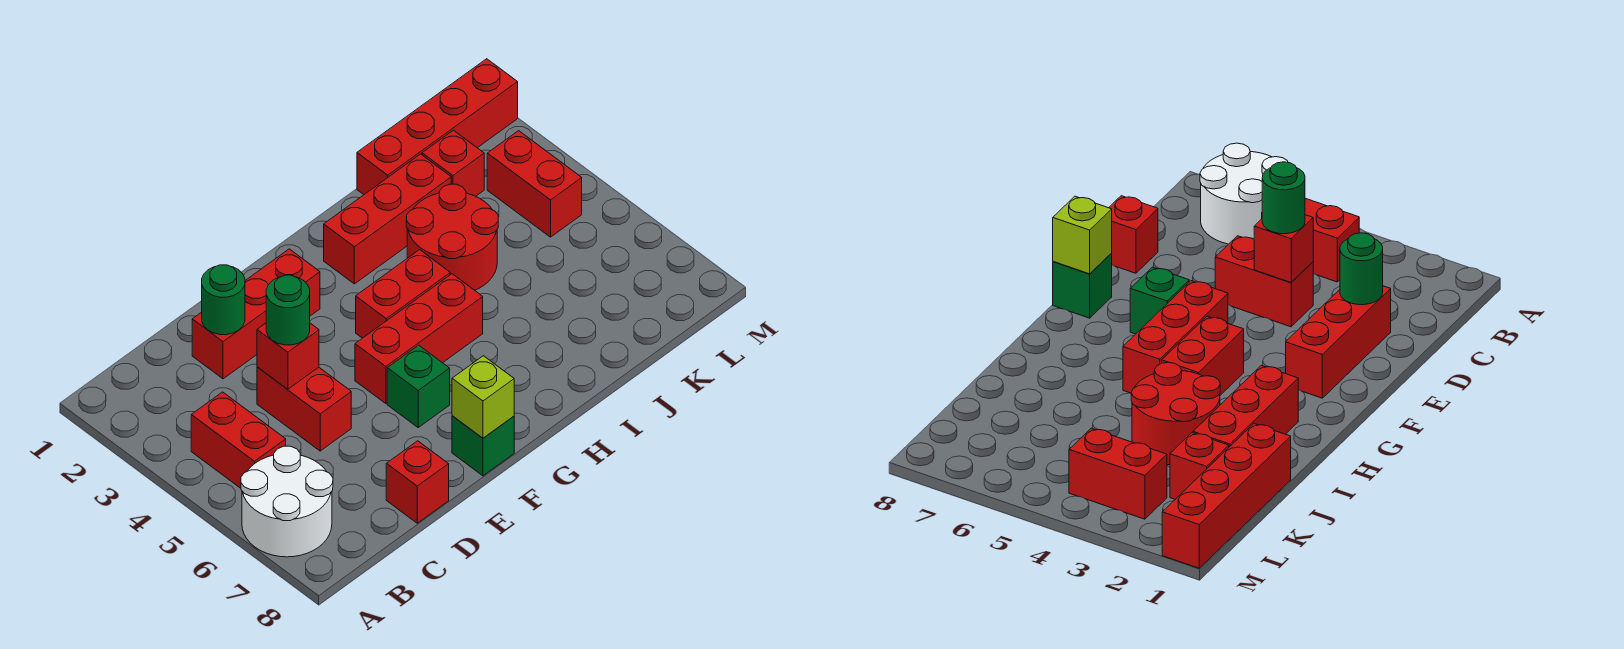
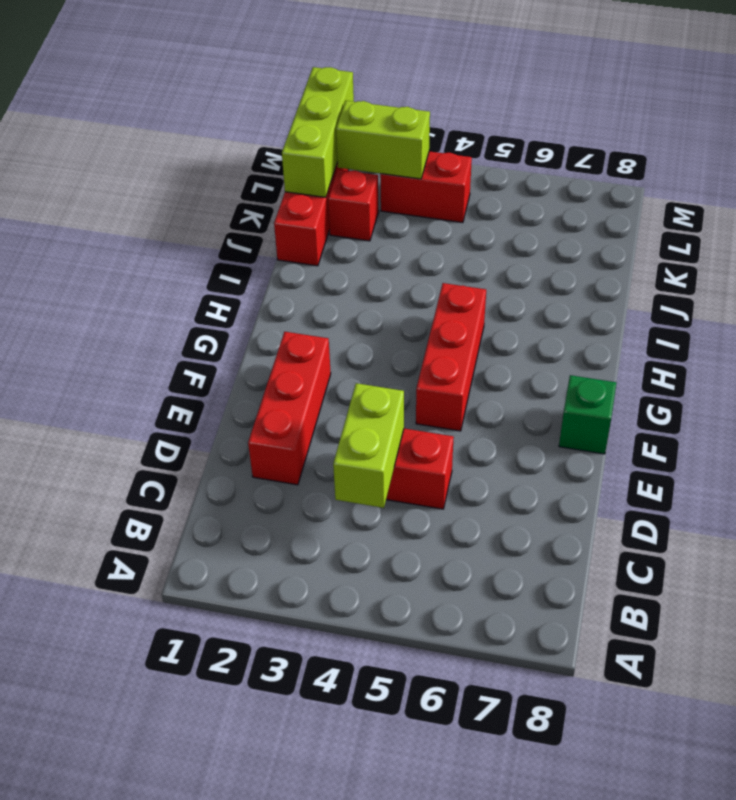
lime 1x2 brick [333,383,404,508] -> red 1x1 brick [257,323,319,389]
lime 1x3 brick [282,67,354,197] -> none
lime 1x2 brick [336,101,430,179] -> none
none -> white 2x2 round brick [241,446,333,557]
none -> red 1x2 brick [191,392,286,488]
none -> red 1x1 brick [386,441,449,523]

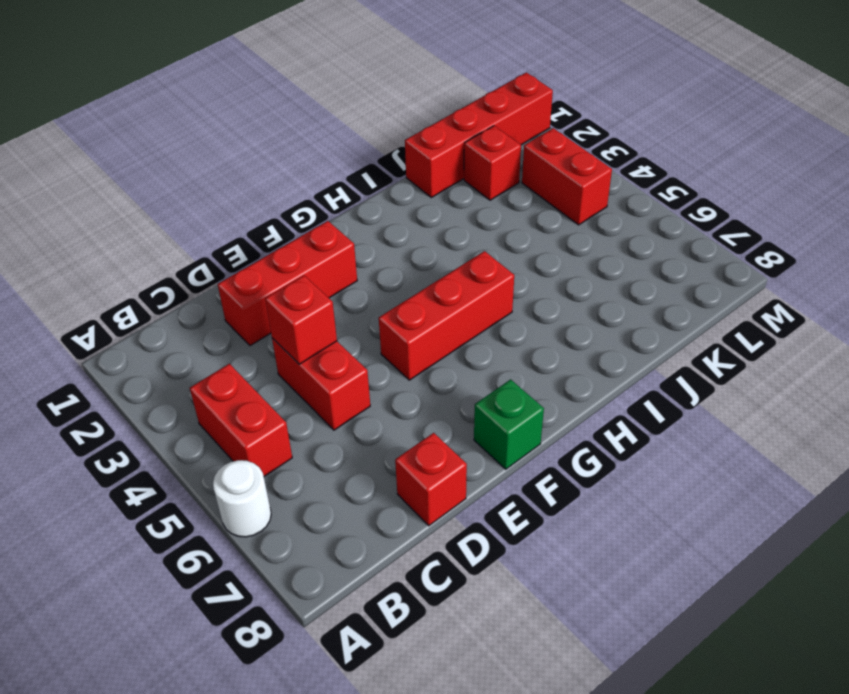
white 1x1 round brick [213,460,271,537] -> white 2x2 round brick [241,446,333,557]
none -> green 1x1 brick [387,345,450,427]
none -> red 1x2 brick [356,250,450,338]
none -> red 1x3 brick [324,154,451,284]

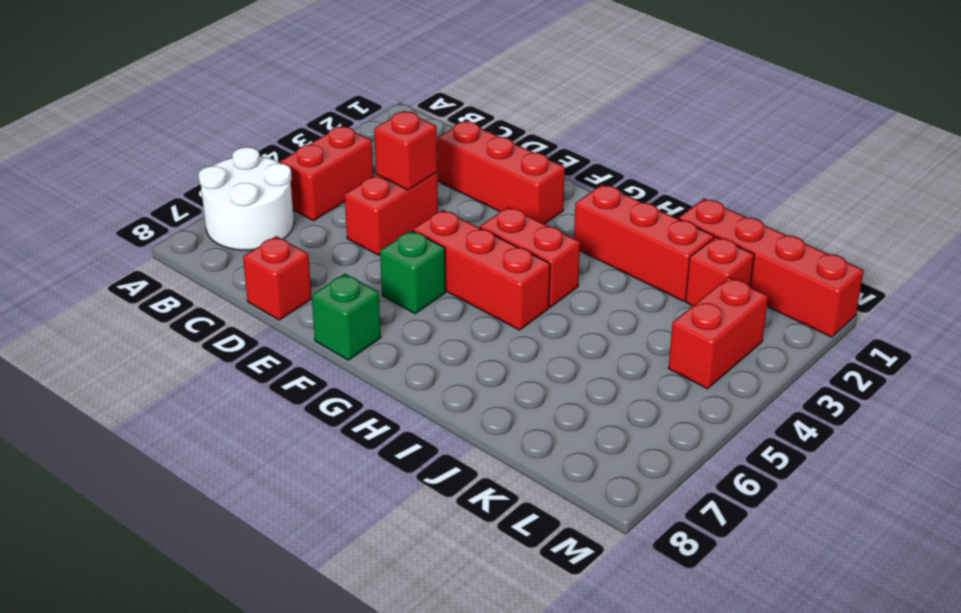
none -> red 2x2 round brick [406,184,498,290]
none -> green 1x1 round brick [202,265,245,335]
none -> lime 1x1 brick [452,356,514,438]

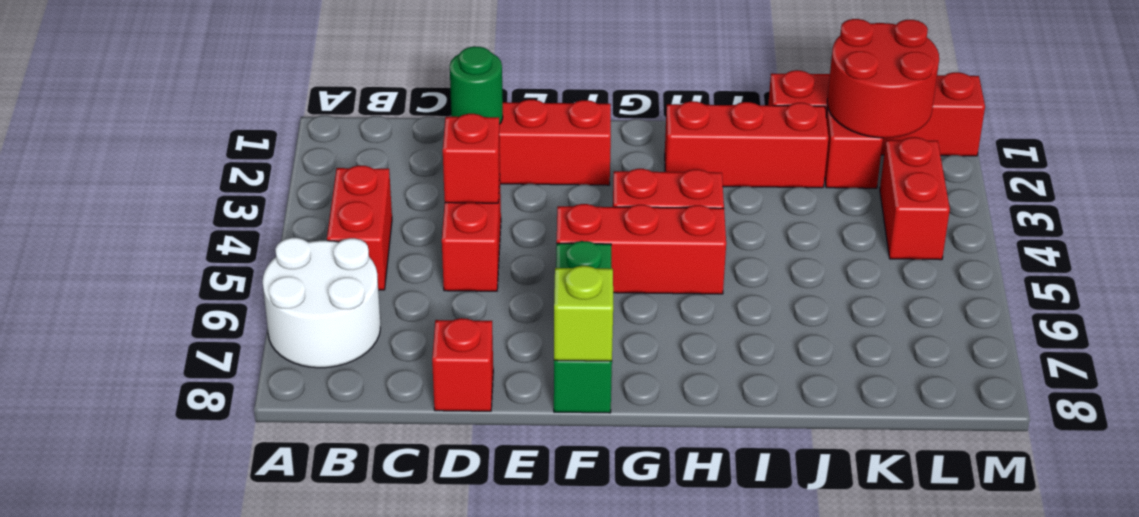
red 2x2 round brick [827,19,939,138] -> red 2x2 round brick moved to [406,184,498,290]
none -> green 1x1 round brick [266,275,310,345]

